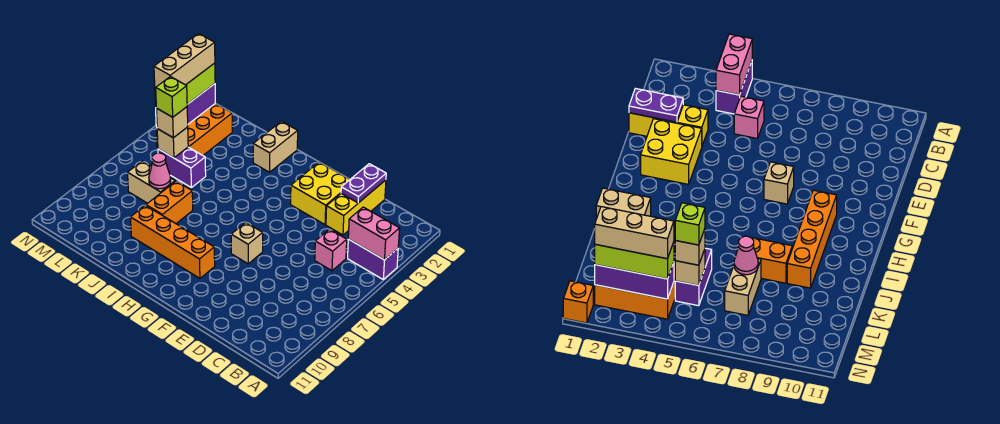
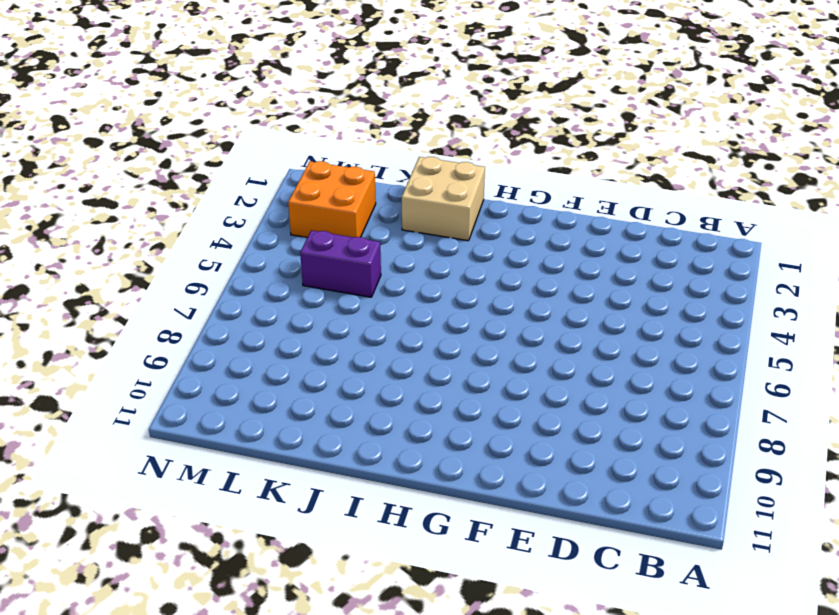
tan 2x2 brick [402,157,485,241] -> tan 1x2 brick [253,121,298,172]
orange 2x2 brick [288,161,376,238] -> orange 2x3 brick [156,103,232,155]
none -> purple 1x2 brick [348,239,398,279]
none -> pink 1x1 brick [315,229,347,271]
none -> yellow 1x3 brick [326,180,386,235]

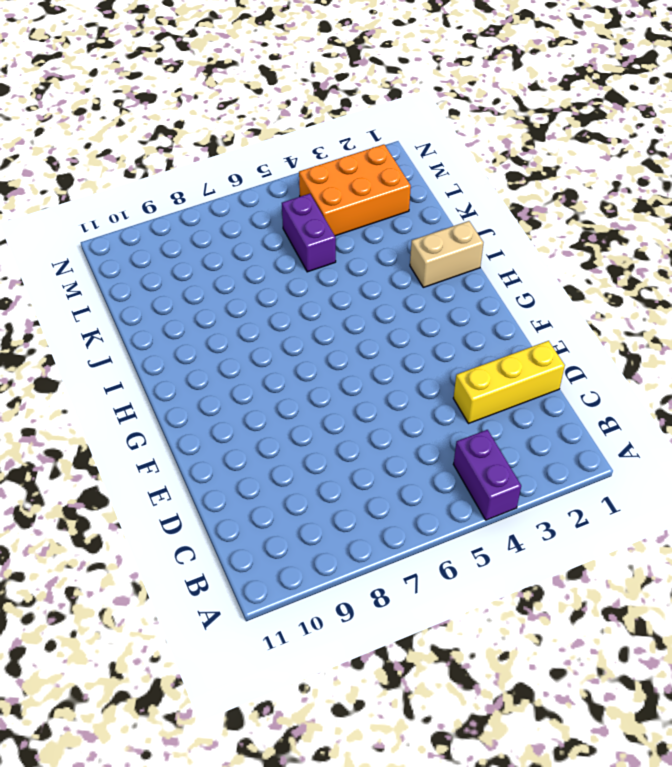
none -> pink 1x1 brick [315,229,347,271]
none -> yellow 2x2 brick [291,162,350,225]
none -> tan 1x1 brick [231,223,263,264]

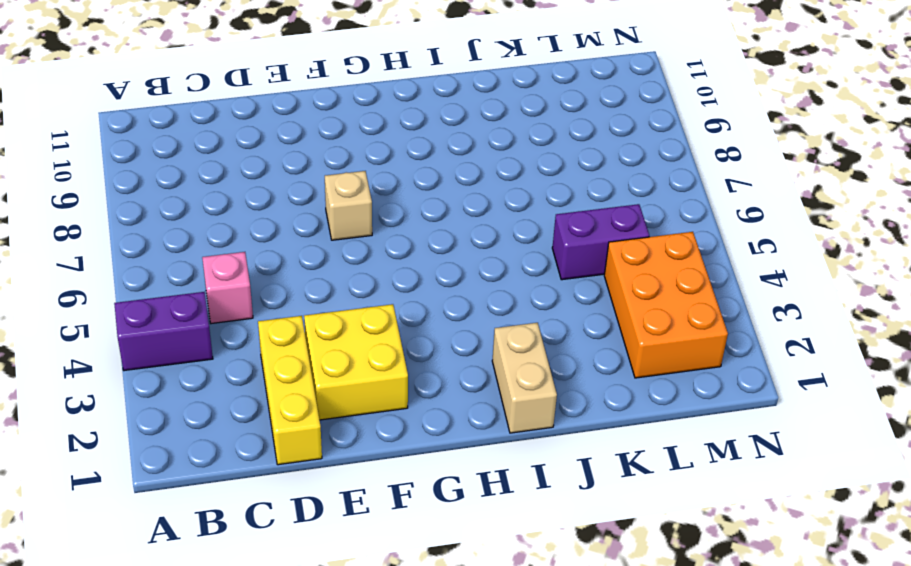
none -> orange 1x4 brick [130,205,215,278]
none -> orange 1x2 brick [146,181,193,223]
none -> tan 1x2 brick [128,161,175,203]

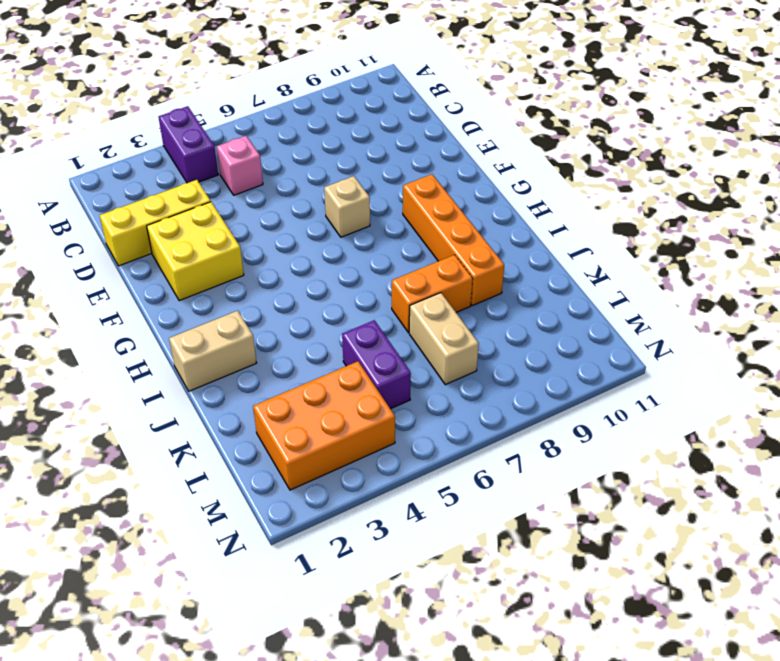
none -> orange 1x1 brick [563,281,593,323]
none -> pink 1x2 brick [348,207,400,260]
none -> purple 1x2 plate [341,164,386,203]

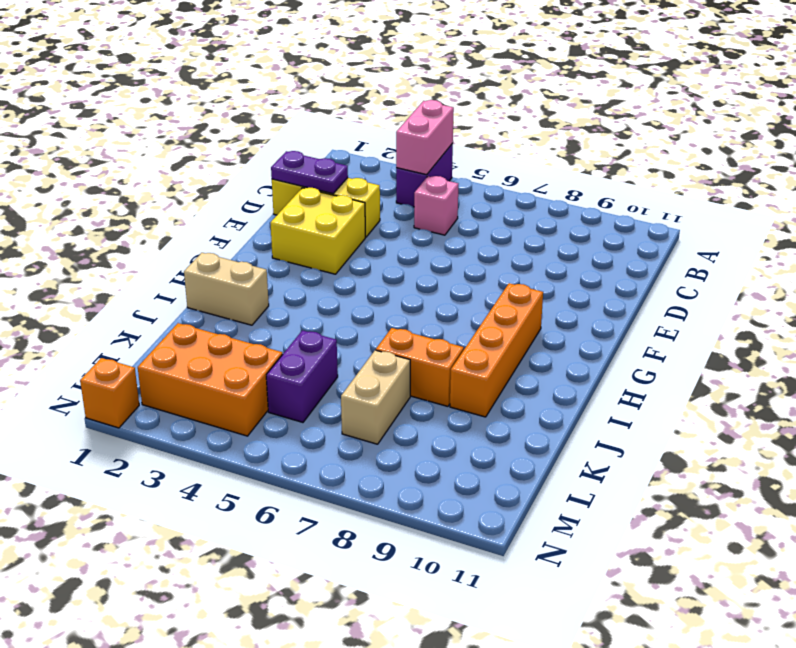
none -> tan 1x1 brick [231,223,263,264]
none -> pink 1x1 cone [149,153,171,189]
none -> tan 1x1 brick [157,127,188,158]

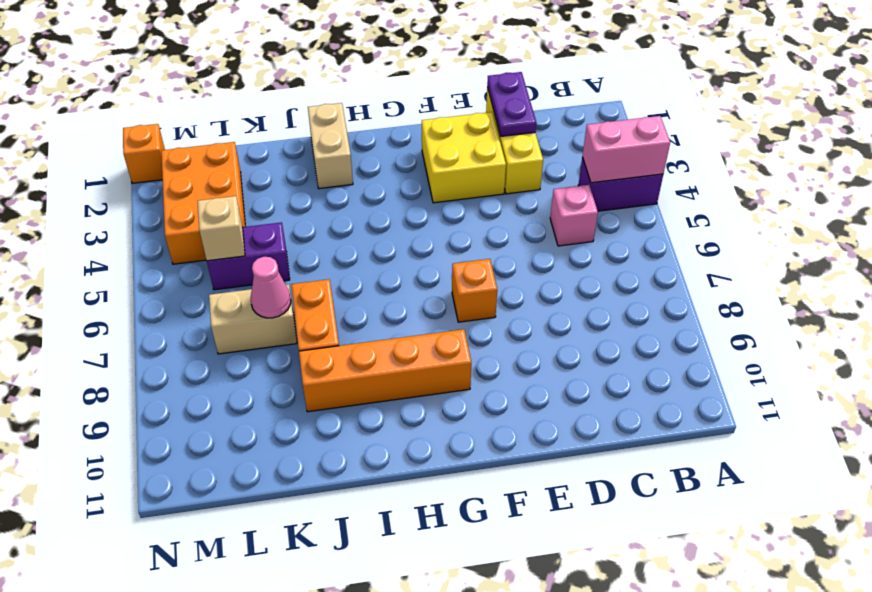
orange 1x1 brick [452,259,497,322] -> tan 1x1 brick [231,223,263,264]
none -> purple 1x3 brick [156,84,215,128]
none -> tan 1x1 brick [156,107,188,138]
none -> lime 1x3 brick [155,63,215,107]

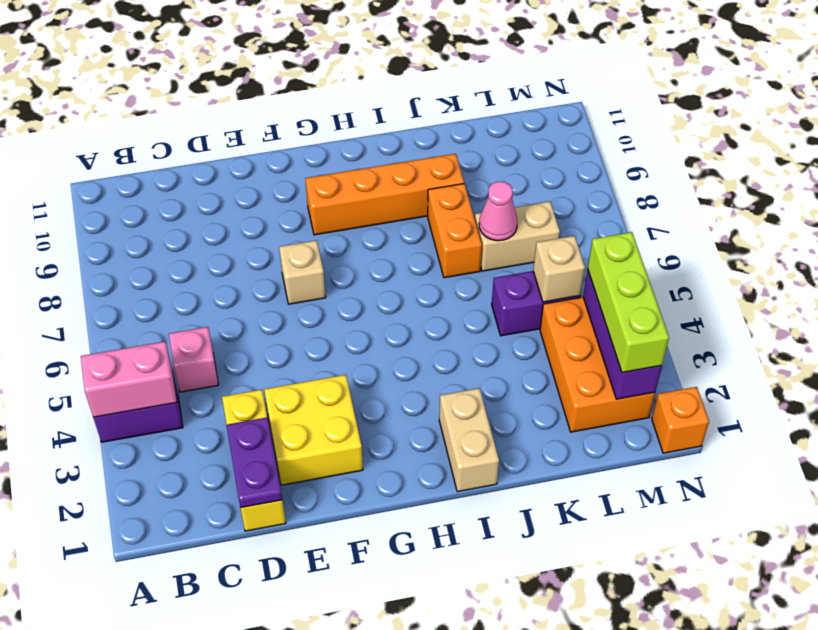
none -> tan 1x1 brick [156,107,188,138]
none -> lime 1x1 brick [156,77,187,117]
none -> tan 1x3 brick [154,34,215,87]

